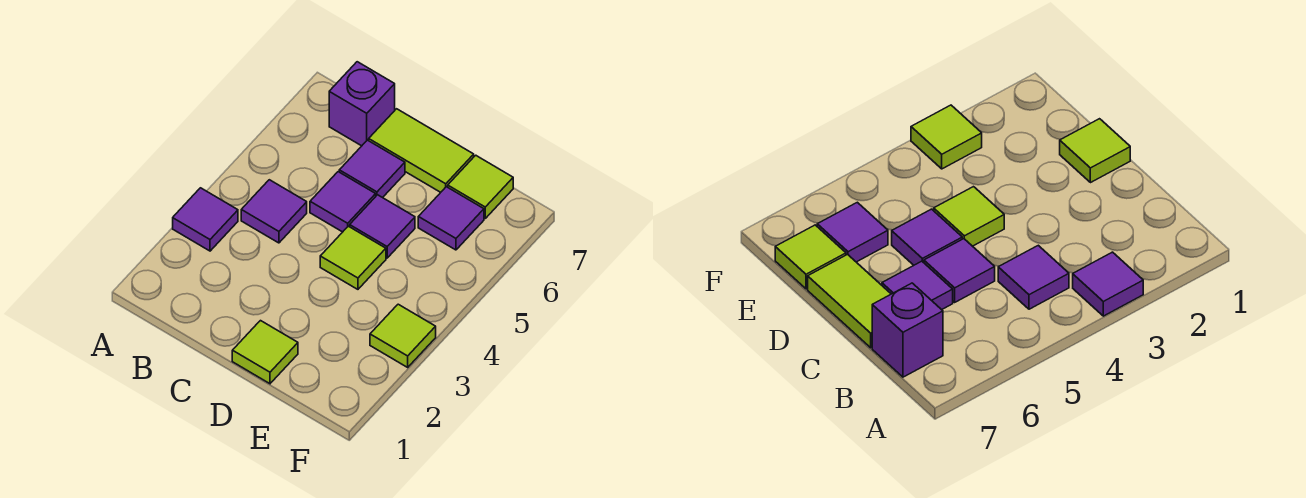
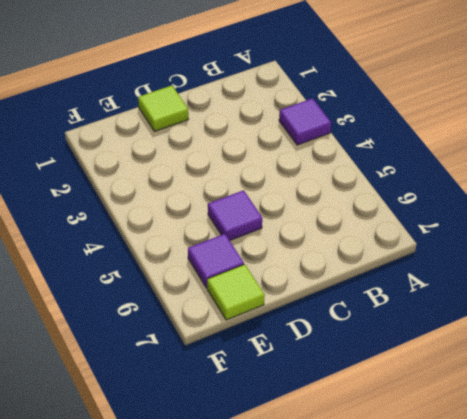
none -> purple 1x1 tile [241,180,307,243]
none -> purple 1x1 brick [329,62,395,146]
none -> purple 1x1 tile [310,172,376,232]

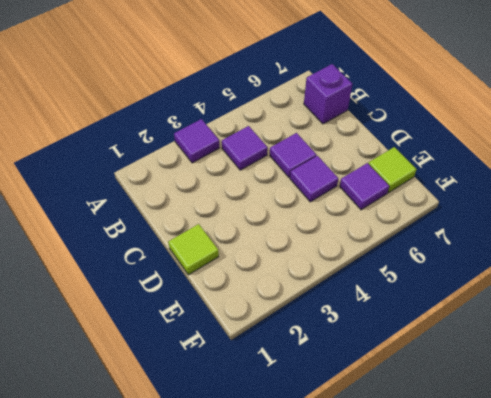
none -> purple 1x1 tile [339,140,405,198]
none -> lime 1x2 tile [369,109,474,192]
none -> lime 1x1 tile [320,226,386,289]

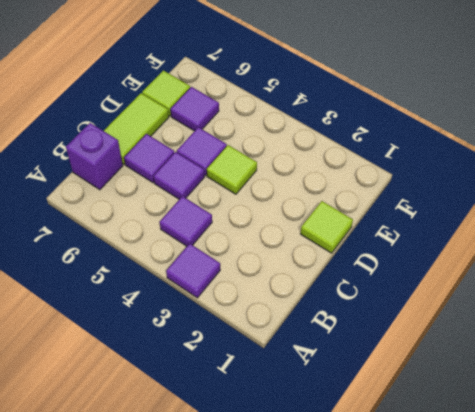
none -> lime 1x1 tile [370,304,436,367]

